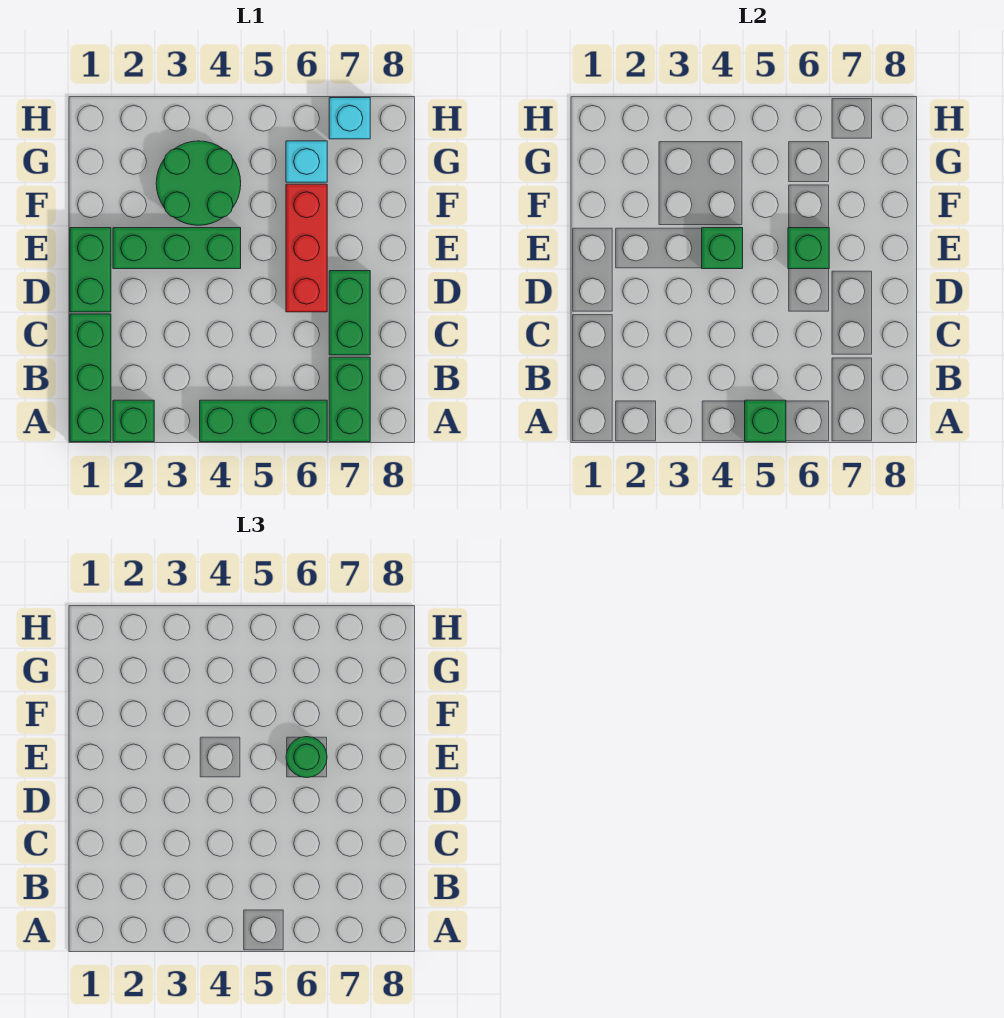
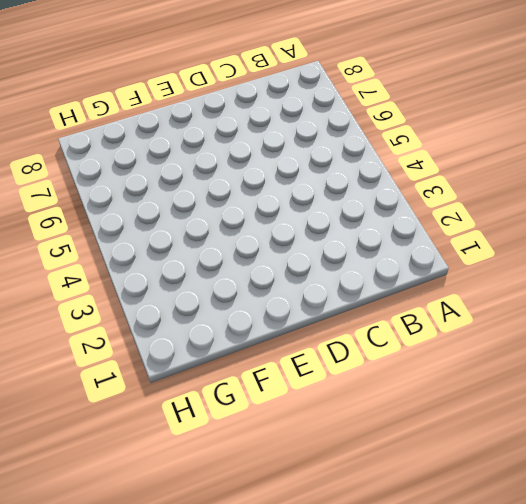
none -> green 1x3 brick [70,314,111,442]
none -> green 1x1 brick [113,400,154,442]
none -> green 1x3 brick [200,400,327,442]

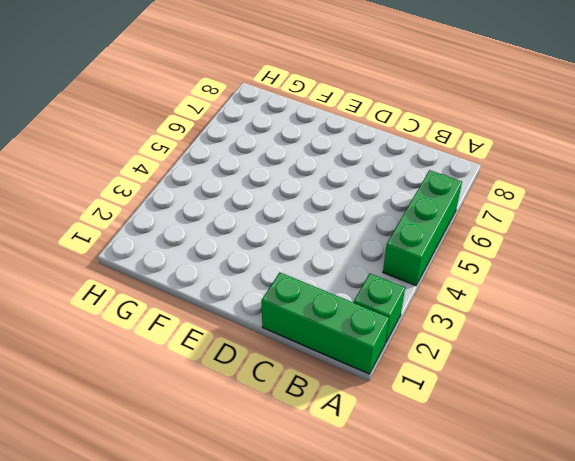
none -> green 1x2 brick [329,357,370,442]
none -> green 1x2 brick [329,271,370,355]
none -> green 1x2 brick [70,228,111,312]

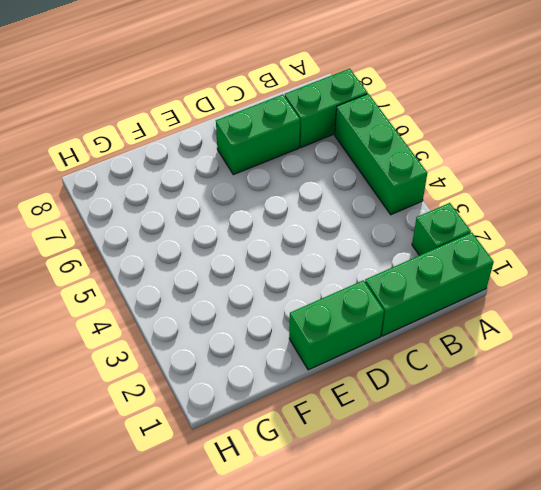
none -> red 1x3 brick [286,184,327,312]
none -> green 1x3 brick [113,228,241,269]
none -> green 2x2 round brick [156,141,241,225]

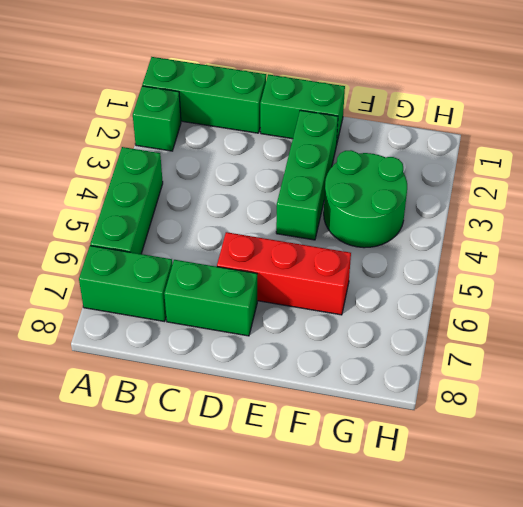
none -> cyan 1x1 brick [286,141,327,182]
none -> cyan 1x1 brick [329,98,370,139]
none -> green 1x1 brick [745,400,786,442]

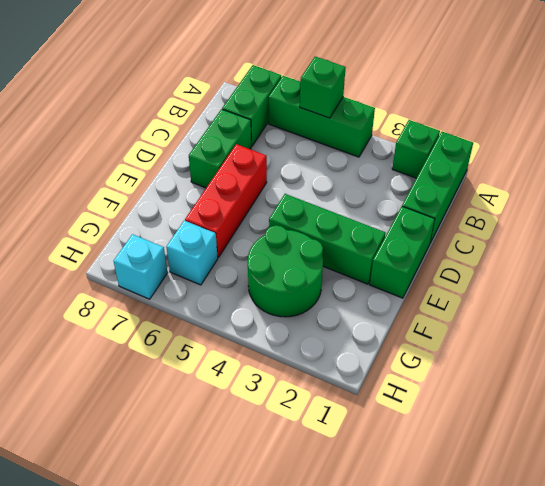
none -> green 1x1 brick [702,228,743,269]
none -> green 1x1 brick [788,228,829,269]
none -> green 1x1 round brick [286,737,327,778]

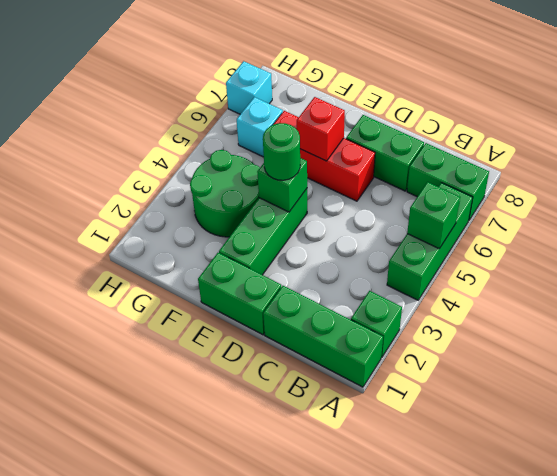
green 1x1 round brick [263,123,300,180] -> green 1x1 round brick moved to [286,737,327,778]
red 1x1 brick [297,97,345,161] -> green 1x1 brick [788,228,829,269]

